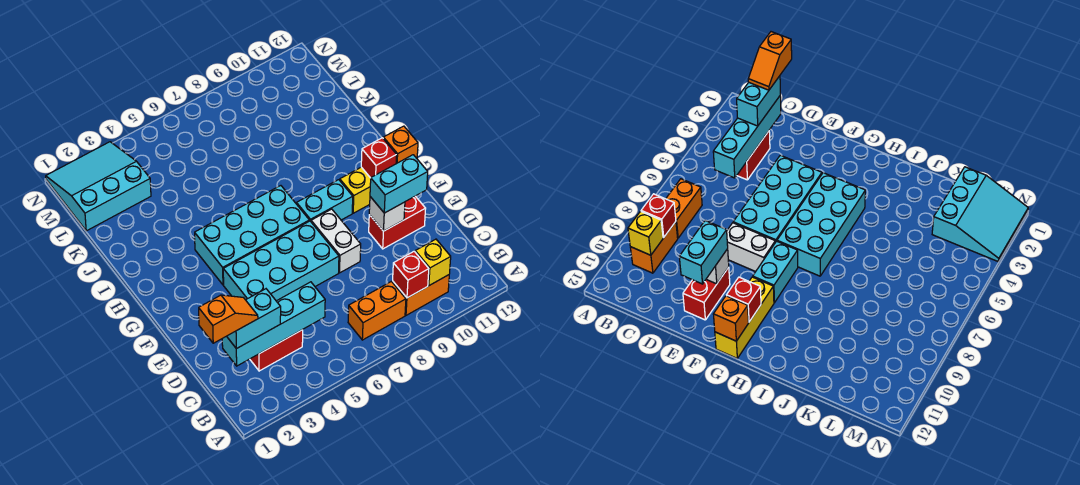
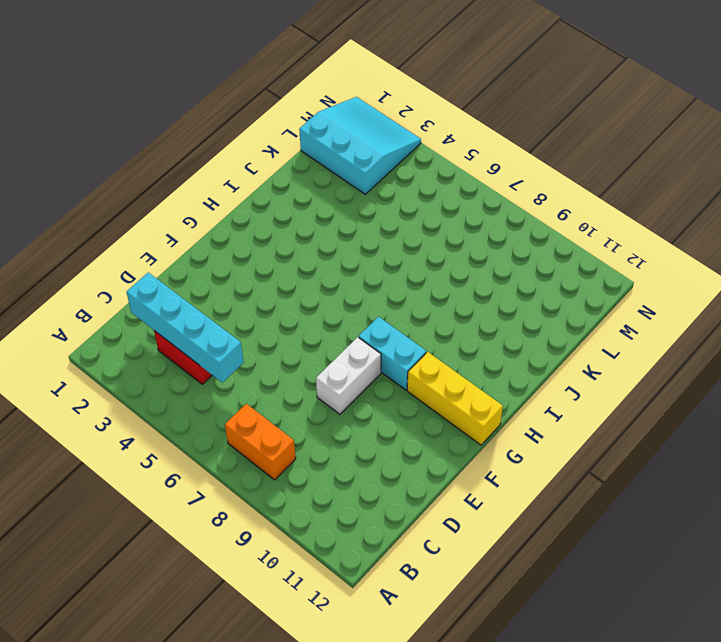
none -> orange 1x2 brick [392,275,449,315]
none -> cyan 2x4 brick [223,221,339,301]
none -> red 1x2 brick [369,196,426,249]

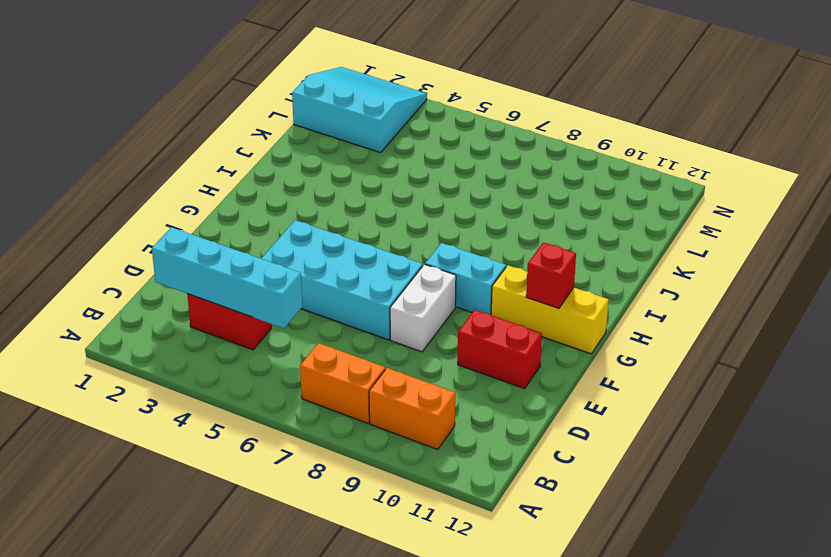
none -> cyan 2x4 brick [195,186,309,285]
none -> red 1x1 brick [393,251,429,298]
none -> yellow 1x1 brick [415,239,451,285]

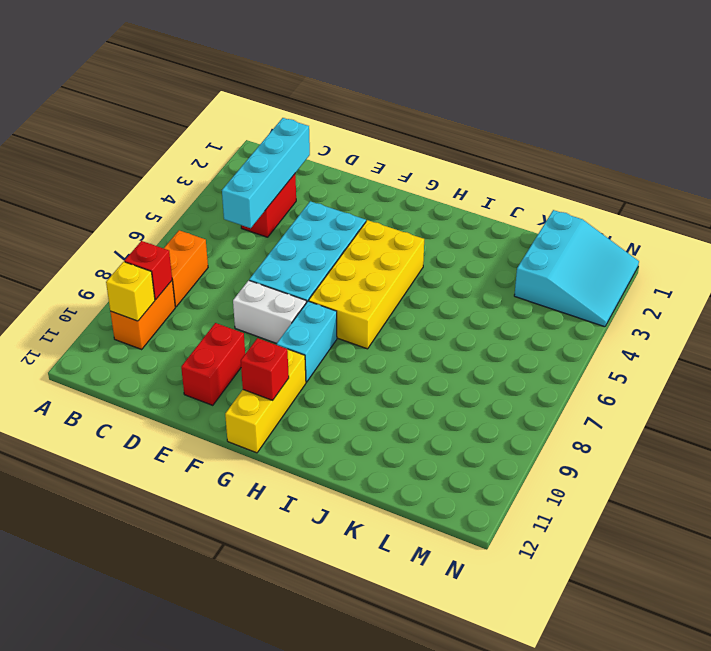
yellow 2x4 brick [309,220,424,349] -> cyan 2x4 brick [195,186,309,285]
none -> white 1x1 brick [369,197,405,231]
none -> orange 1x1 brick [383,126,418,164]
none -> cyan 1x2 brick [227,289,281,349]

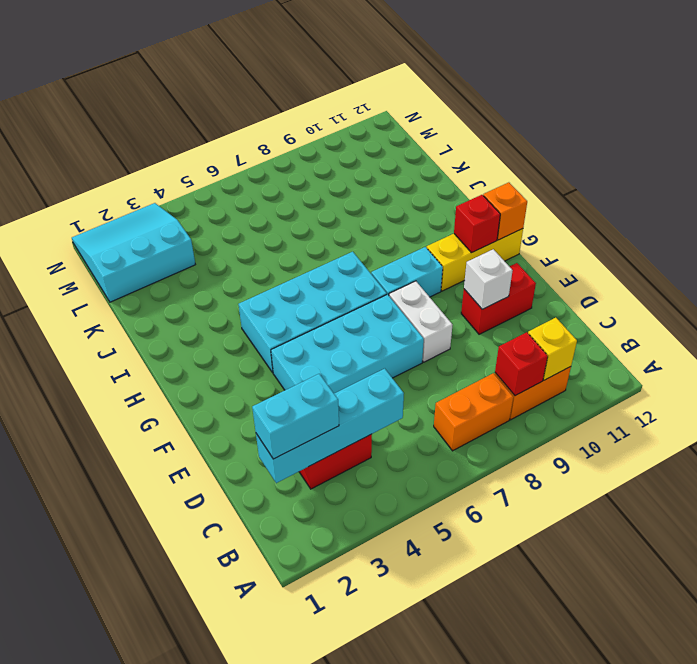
none -> cyan 1x2 brick [370,155,428,213]
none -> orange 1x2 slope [199,295,258,343]

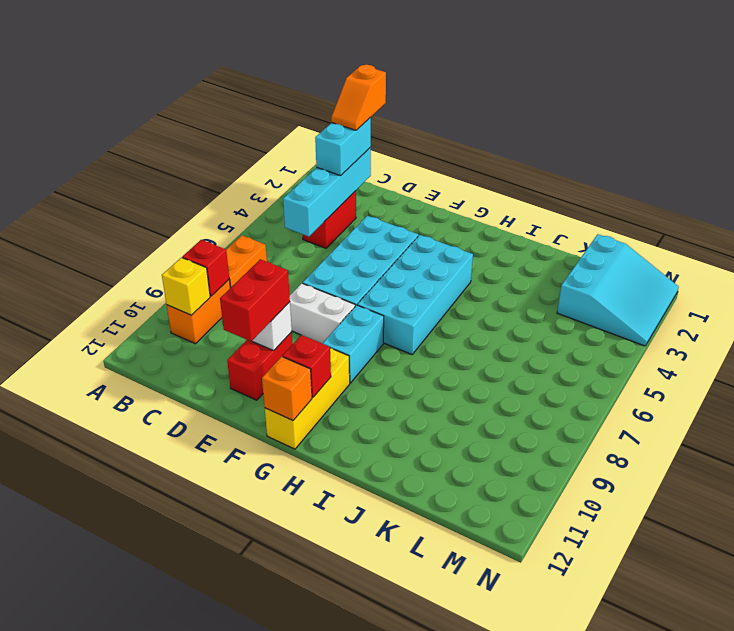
red 1x2 brick [220,259,290,341] -> cyan 1x2 brick [370,155,428,213]

